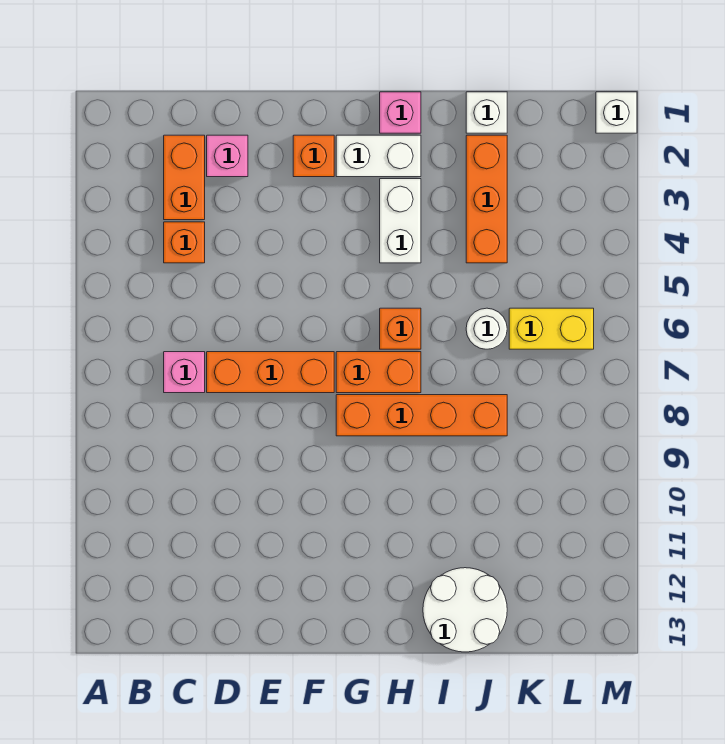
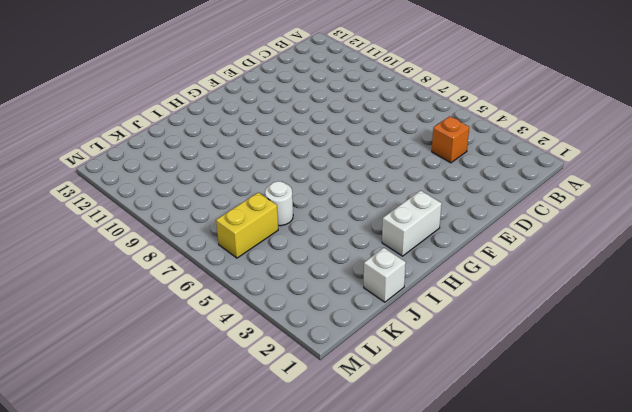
none -> orange 1x2 brick [164,135,205,220]
none -> pink 1x1 brick [164,352,205,393]
none -> pink 1x1 brick [207,135,248,177]

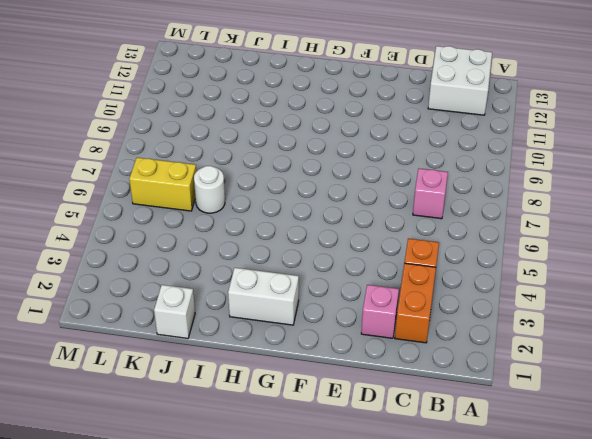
white 2x2 brick [428,46,492,115] -> none
none -> orange 1x3 brick [207,352,334,393]
none -> orange 1x1 brick [293,135,334,177]
none -> orange 1x2 brick [336,352,421,393]

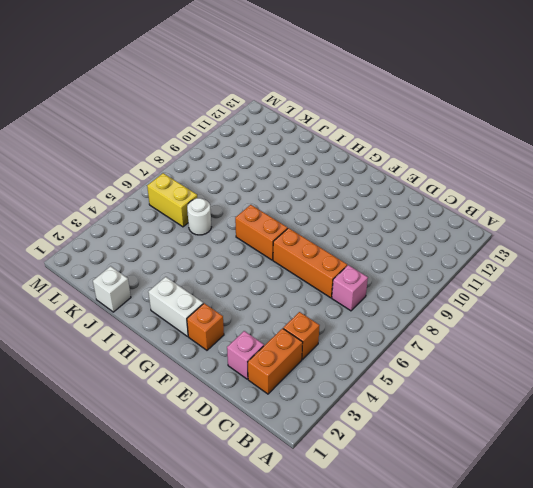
none -> orange 1x4 brick [336,395,507,436]
none -> pink 1x1 brick [380,92,421,133]
none -> white 1x2 brick [380,179,421,263]

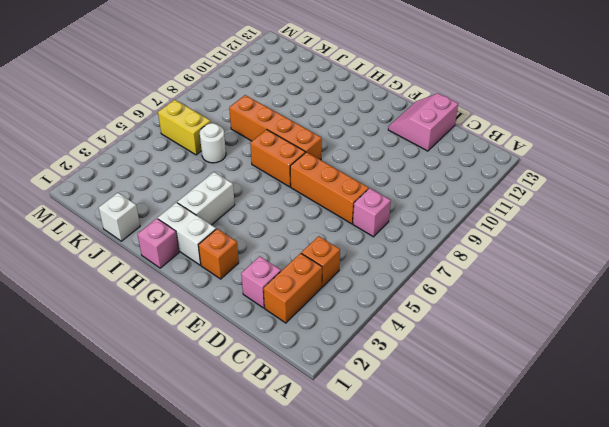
pink 2x2 slope [388,94,458,151] -> none
none -> orange 1x1 brick [380,308,421,349]
none -> white 2x2 round brick [423,568,507,652]
none -> orange 1x3 brick [466,135,507,263]

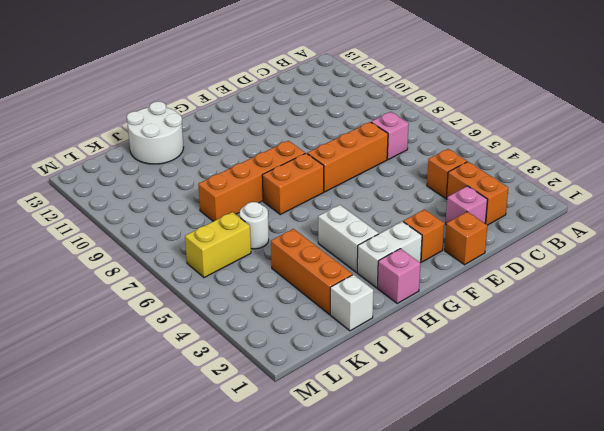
orange 1x1 brick [445,212,487,265] -> orange 1x1 brick moved to [380,308,421,349]
none -> white 1x1 brick [596,92,637,133]

